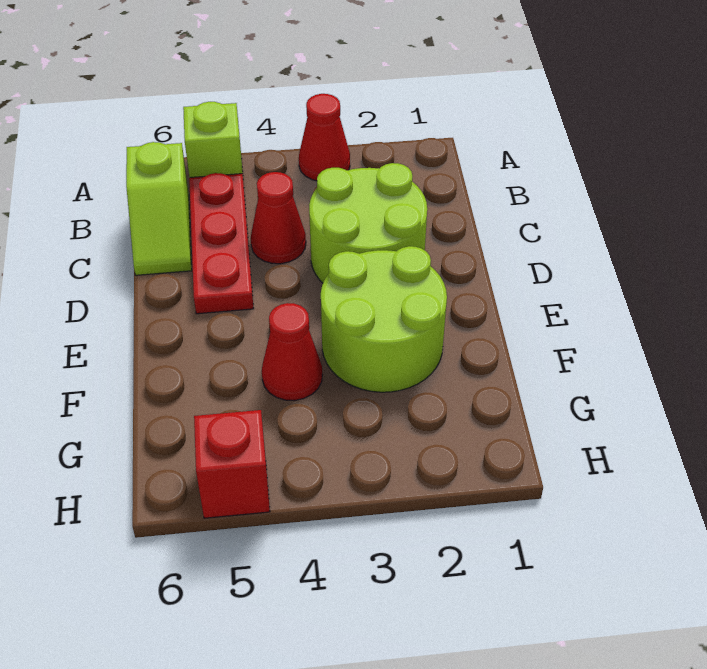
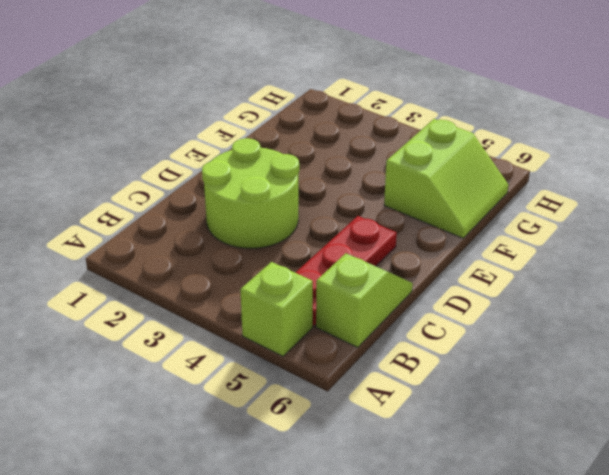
lime 2x2 slope [384,119,508,238] -> none
none -> red 1x1 cone [299,94,350,181]
none -> red 1x1 cone [251,172,306,264]

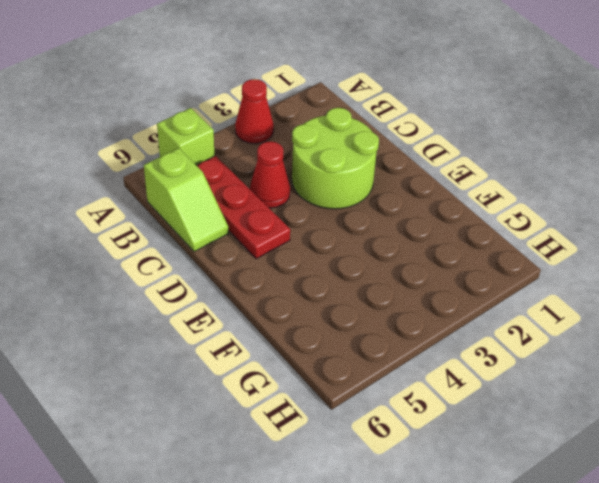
none -> lime 2x2 round brick [321,246,447,392]
none -> red 1x1 cone [262,303,322,401]

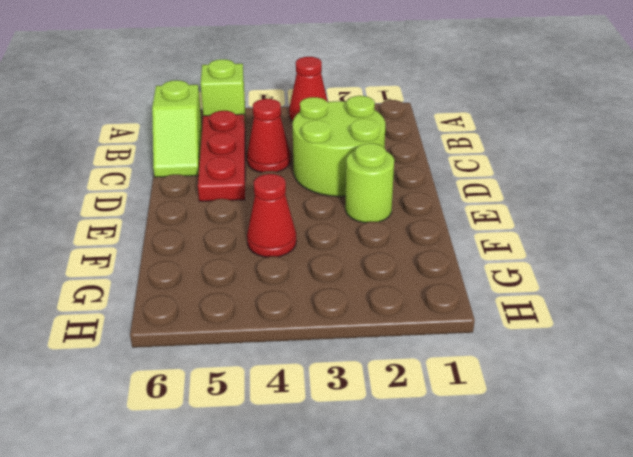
lime 1x1 round brick [345,143,394,223] -> lime 2x2 round brick [321,246,447,392]
none -> red 1x1 brick [194,410,270,518]

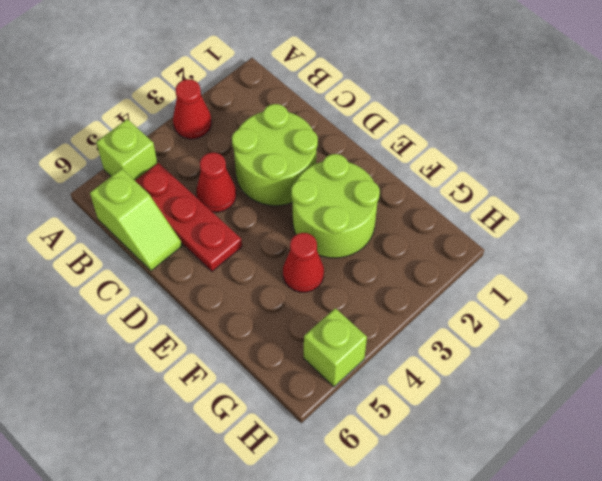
lime 1x1 brick [304,308,367,387] -> red 1x1 brick [194,410,270,518]

